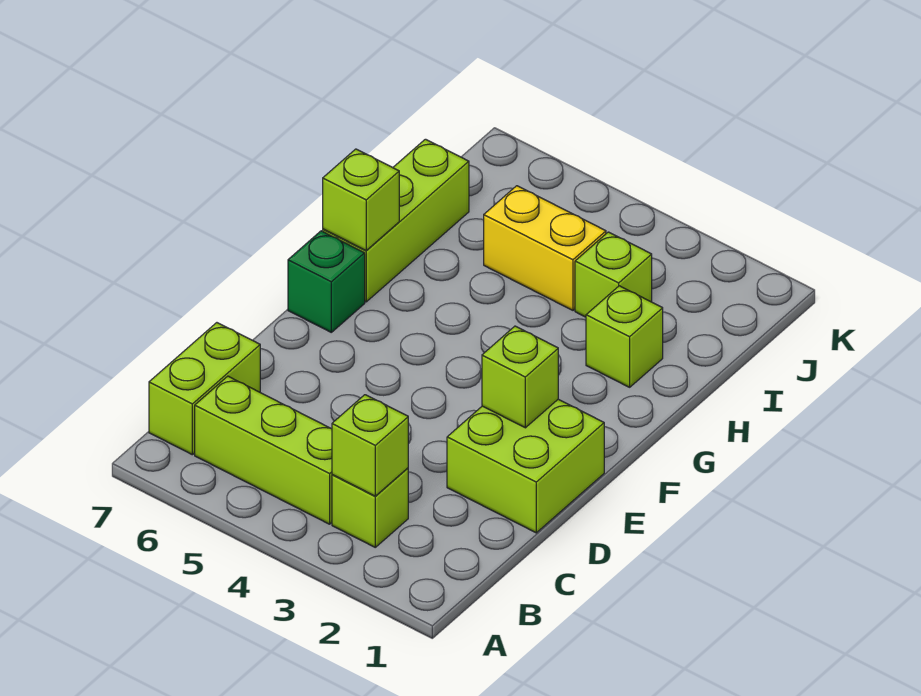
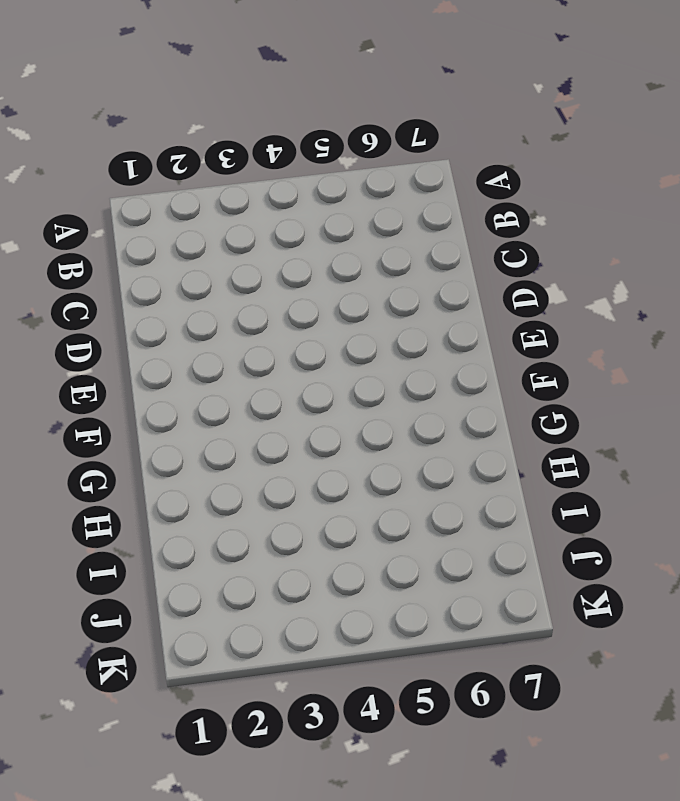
none -> lime 1x1 brick [332,468,408,547]
none -> lime 1x3 brick [195,376,332,524]
none -> lime 1x2 brick [149,323,260,455]

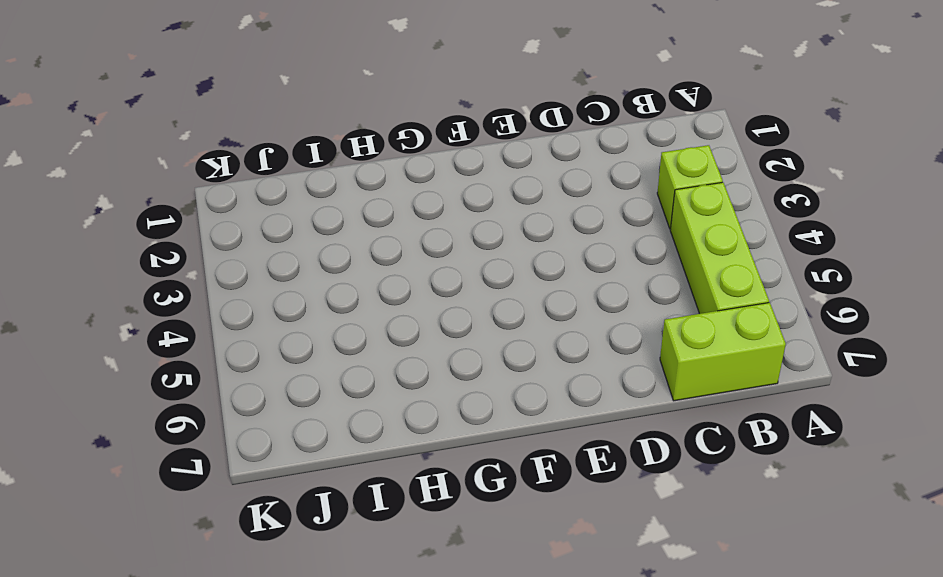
none -> lime 2x2 brick [447,399,604,533]
none -> green 1x1 brick [288,231,365,332]
none -> lime 1x3 brick [323,139,469,302]

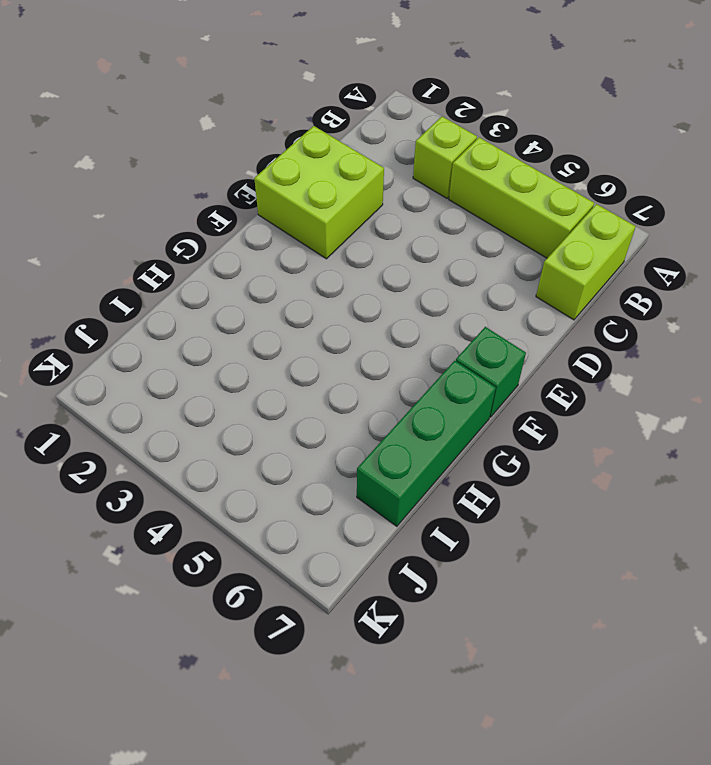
green 1x3 brick [357,361,496,526] -> lime 1x3 brick [323,139,469,302]
none -> lime 1x1 brick [586,286,663,387]
none -> lime 1x1 brick [575,232,652,317]
none -> yellow 1x2 brick [484,186,606,310]

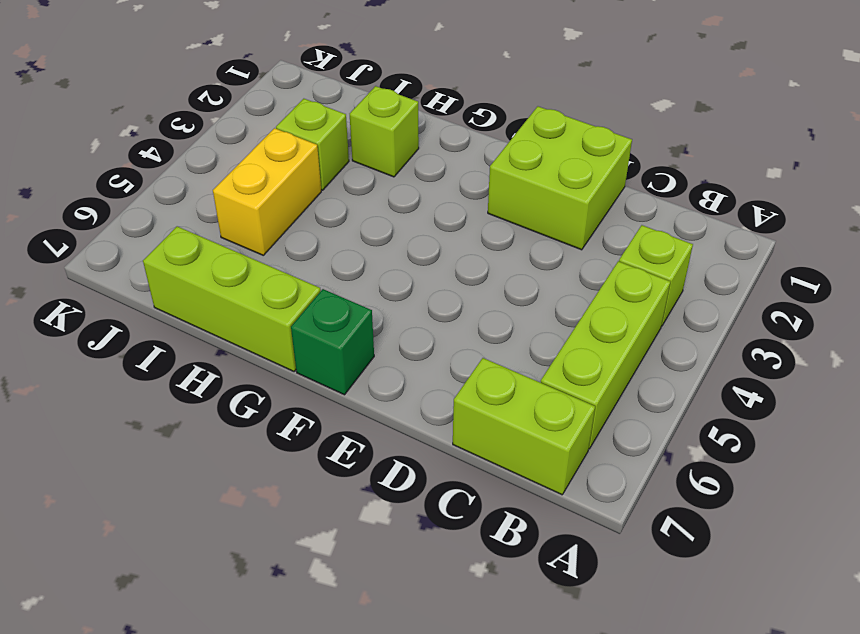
none -> lime 1x1 brick [332,395,408,496]
none -> lime 1x1 brick [482,326,558,428]
none -> lime 1x1 brick [323,149,399,251]

